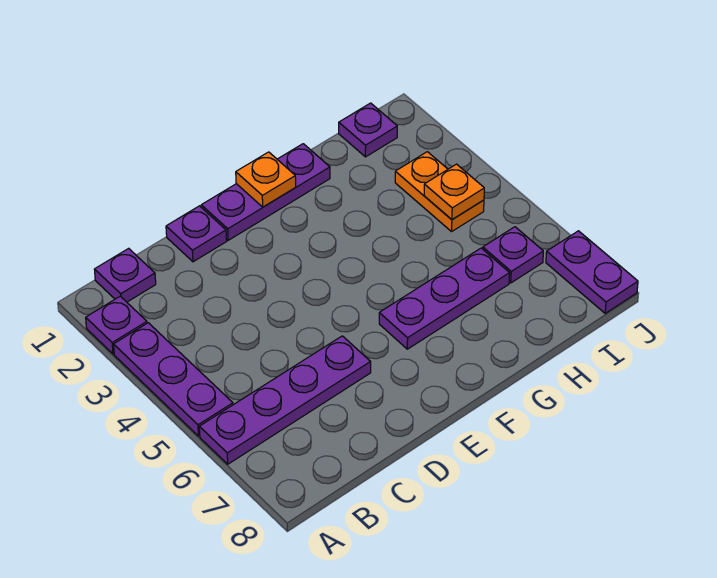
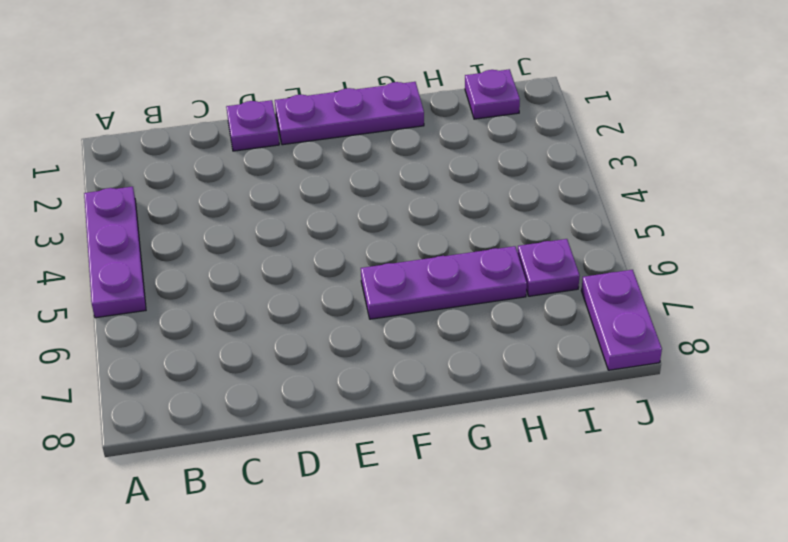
none -> purple 1x1 plate [86,296,147,354]
none -> purple 1x4 plate [199,336,371,464]
none -> purple 1x1 plate [94,248,156,302]

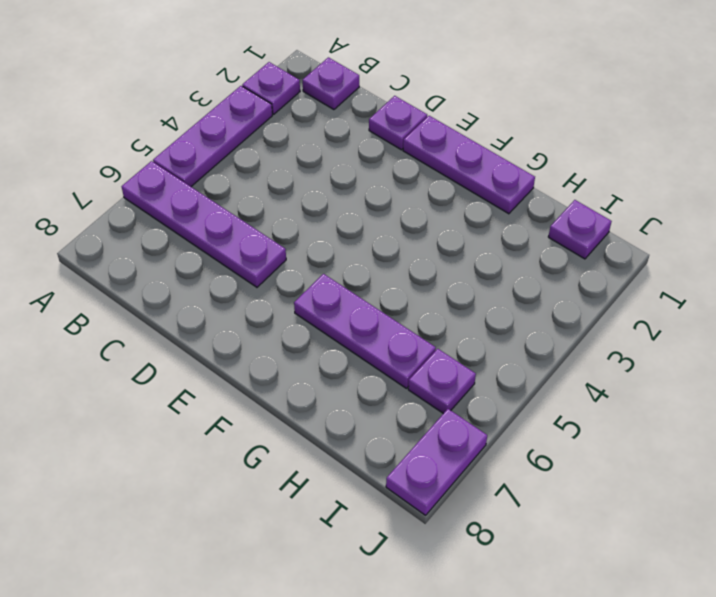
none -> orange 1x2 plate [395,152,484,232]
none -> orange 1x1 plate [236,152,296,207]
none -> orange 1x1 plate [424,164,484,220]

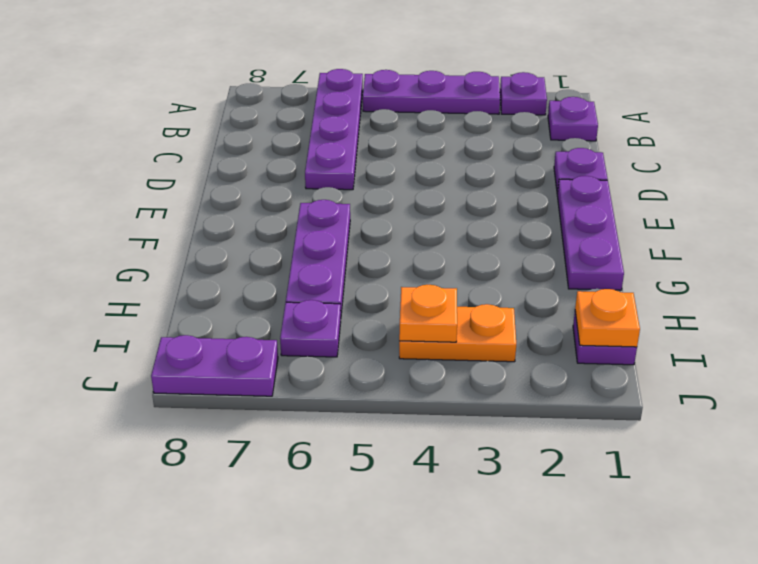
orange 1x1 plate [575,289,640,347] -> orange 1x1 plate moved to [236,152,296,207]

